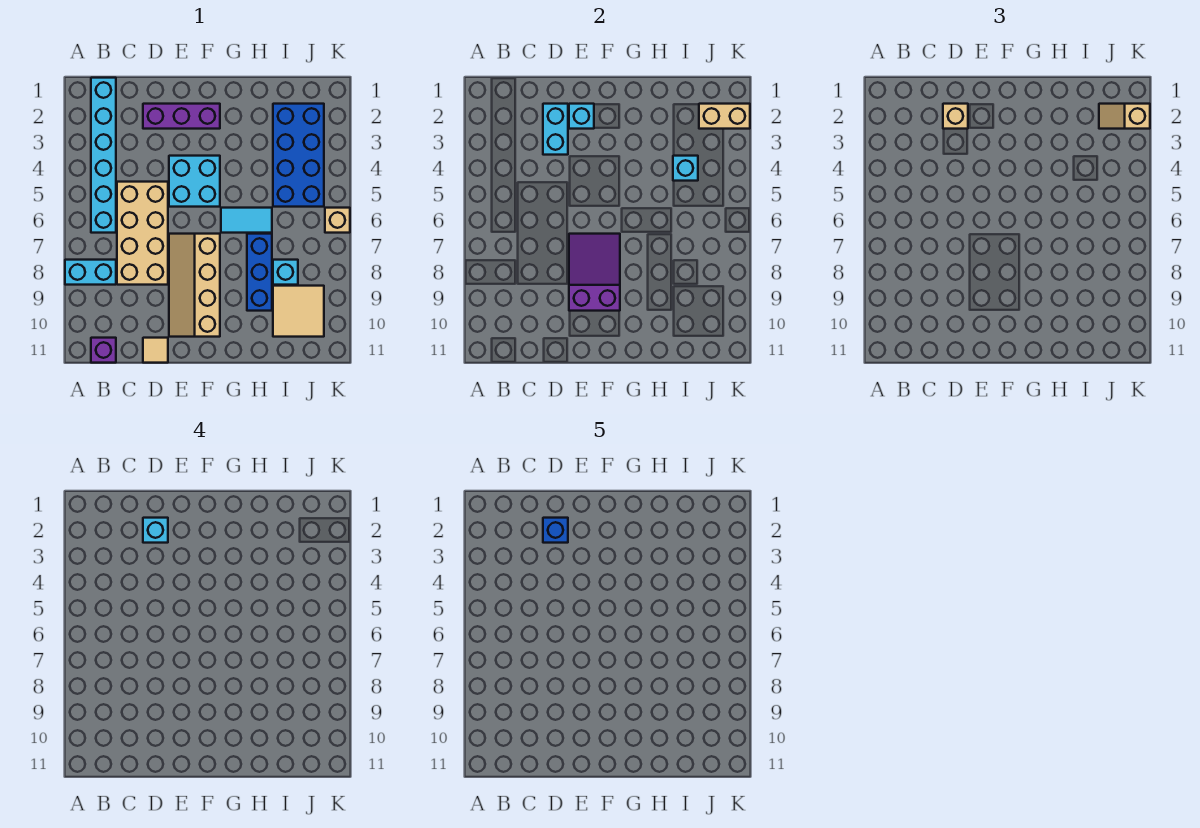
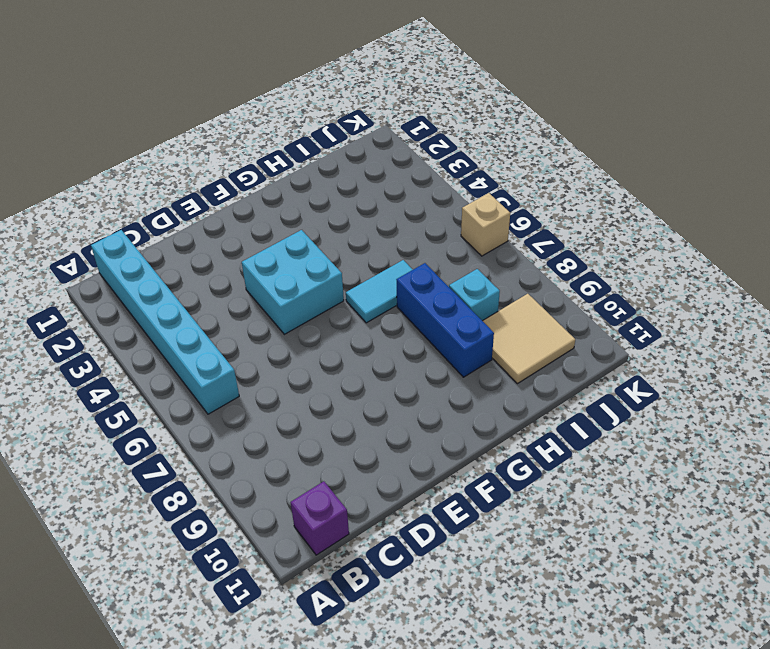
none -> cyan 1x2 brick [65,260,116,285]
none -> tan 2x4 brick [117,182,168,285]
none -> purple 1x3 brick [143,104,220,129]

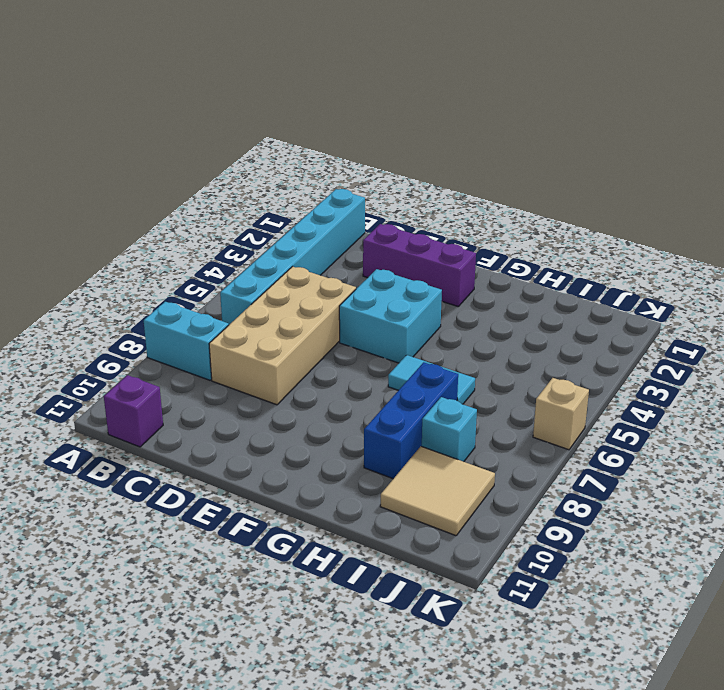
none -> tan 1x1 tile [143,338,168,363]
none -> tan 2x4 slope [169,234,220,337]
none -> blue 2x4 brick [273,104,324,207]

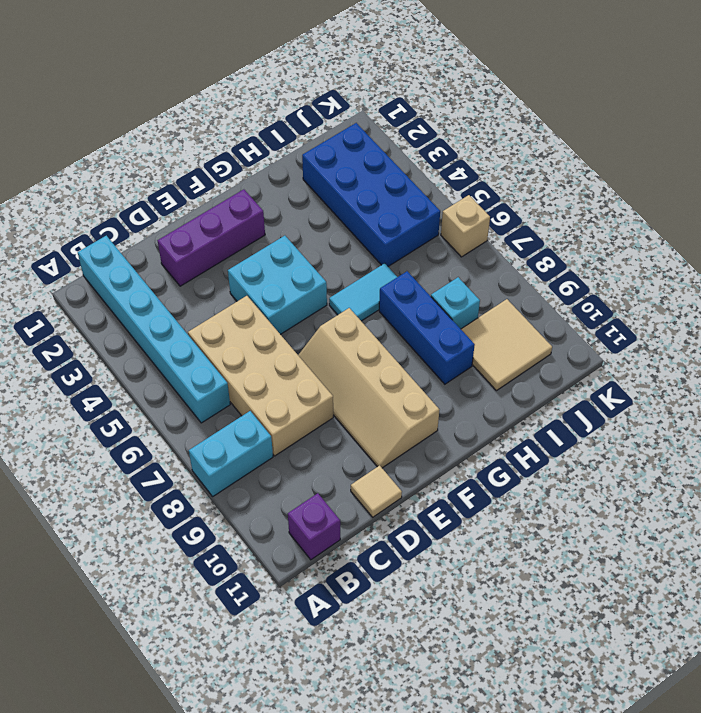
none -> cyan 1x2 brick [543,104,568,155]
none -> cyan 1x1 brick [569,104,594,129]
none -> purple 2x3 slope [569,234,620,311]

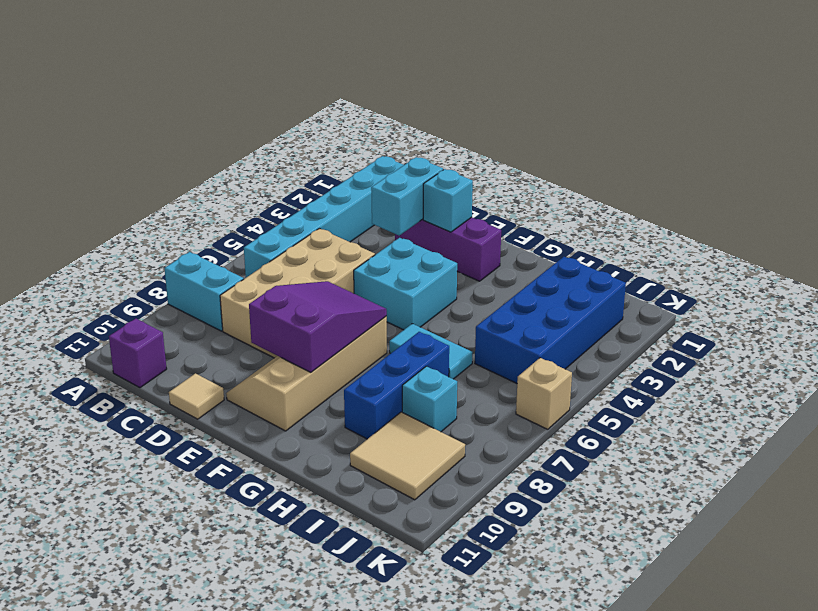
none -> cyan 1x1 brick [673,156,698,181]
none -> tan 1x2 brick [699,104,750,129]
none -> tan 1x1 brick [943,104,968,129]

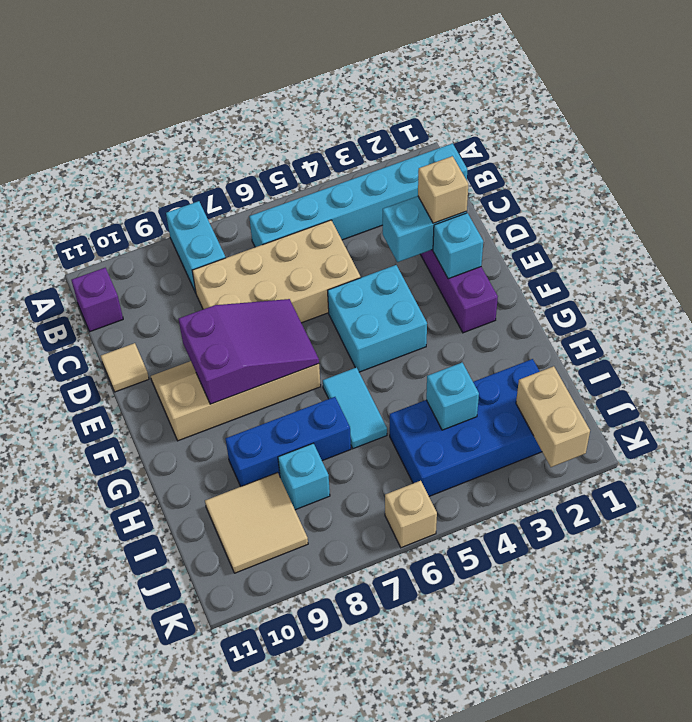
none -> tan 1x2 slope [1099,104,1150,129]
none -> cyan 1x1 brick [143,518,168,543]
none -> blue 1x1 brick [543,518,568,543]

